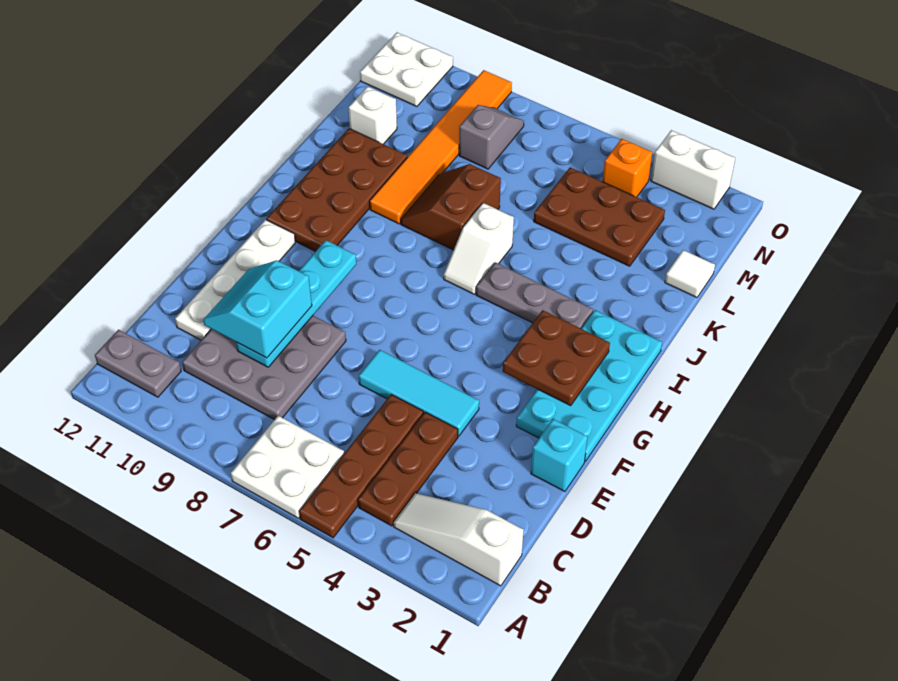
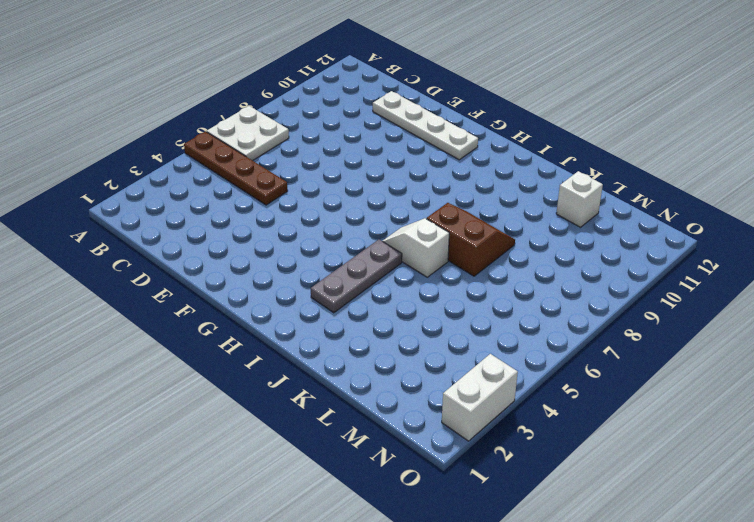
none -> white 1x3 slope [394,493,524,586]
none -> brown 1x3 plate [358,412,458,526]
none -> grey 1x2 plate [95,330,181,397]

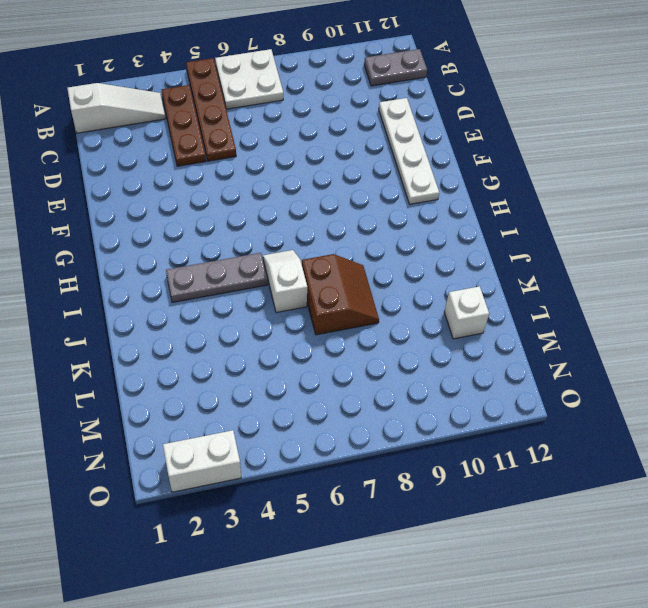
none -> grey 3x3 plate [182,316,346,420]
none -> cyan 1x1 brick [531,419,588,492]
none -> cyan 1x3 tile [359,350,479,436]

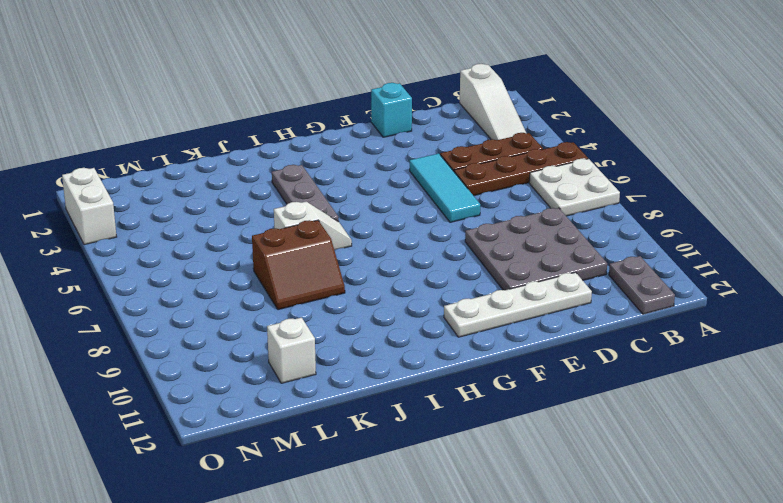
none -> cyan 2x4 plate [516,310,662,462]
none -> brown 2x4 plate [267,129,407,252]
none -> orange 1x6 tile [370,70,512,224]

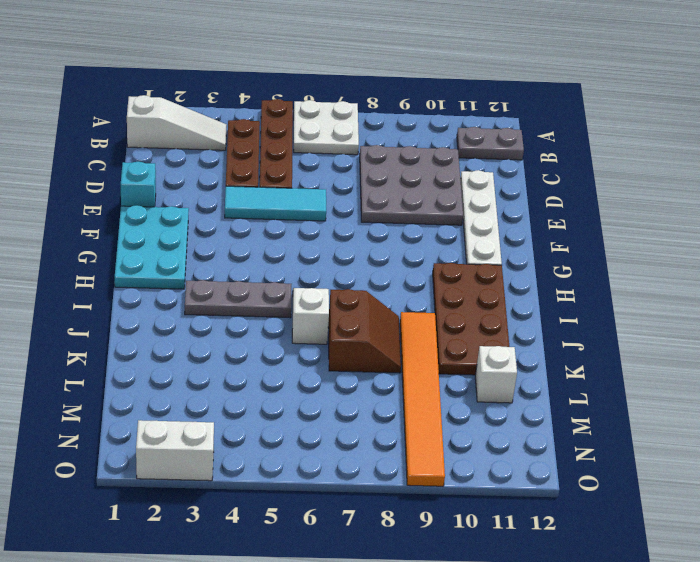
cyan 2x3 plate [115,205,189,289] -> cyan 2x4 plate [516,310,662,462]
none -> white 1x1 tile [665,250,715,298]
none -> brown 2x3 plate [534,167,665,266]
none -> grey 1x2 slope [459,105,524,169]

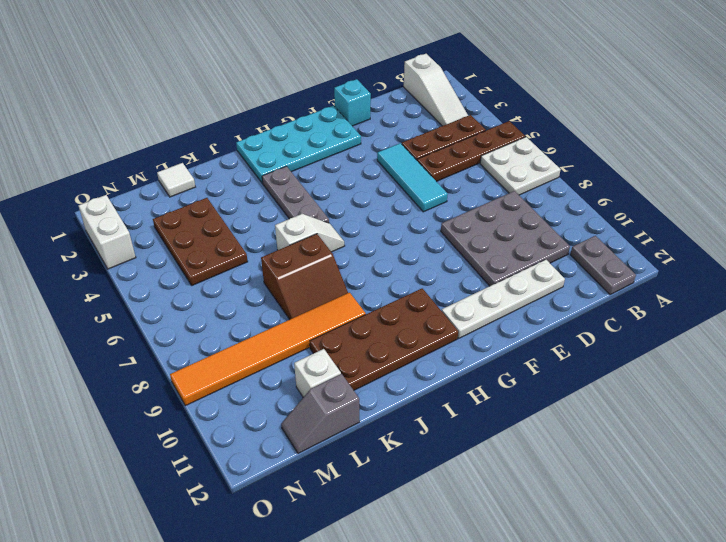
grey 1x2 slope [281,374,360,453] -> grey 1x2 slope moved to [459,105,524,169]
none -> orange 1x1 brick [602,139,652,197]
none -> white 2x2 plate [360,33,453,107]
none -> cyan 1x4 plate [236,240,356,367]

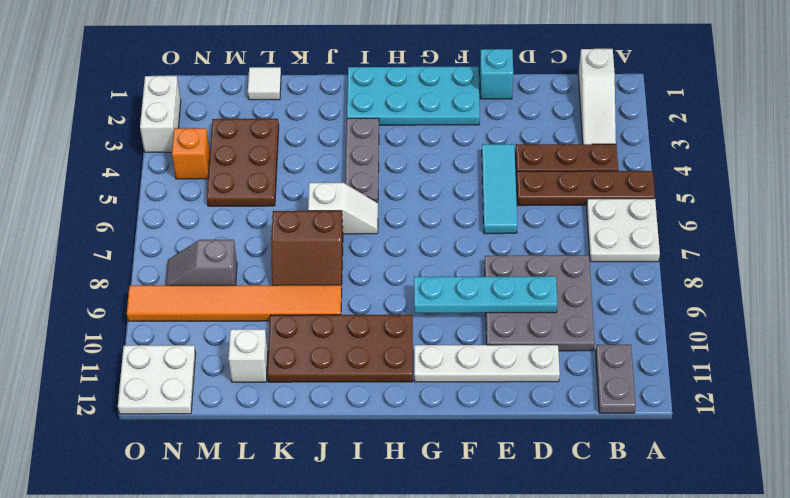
none -> brown 2x2 plate [503,310,610,406]
none -> cyan 2x2 slope [203,260,312,358]

